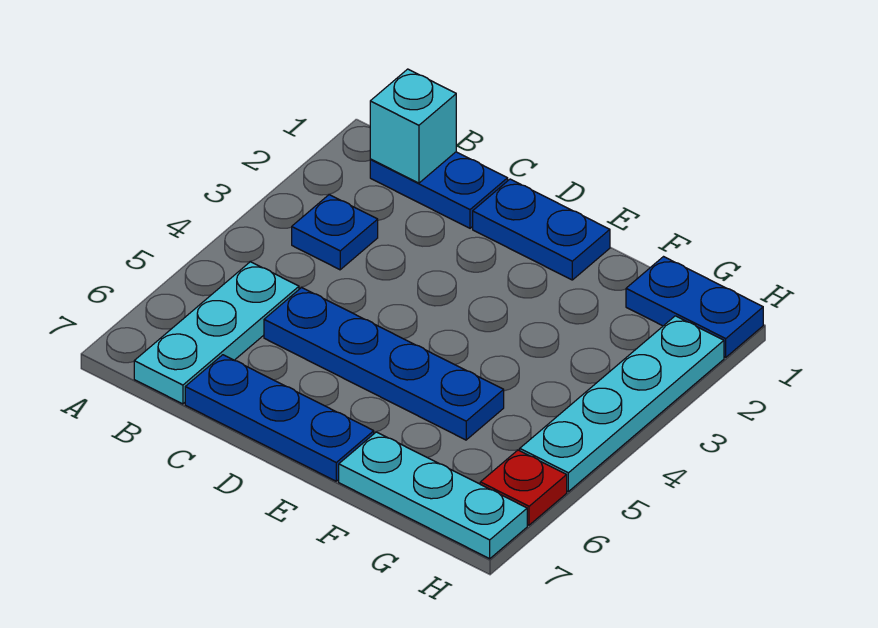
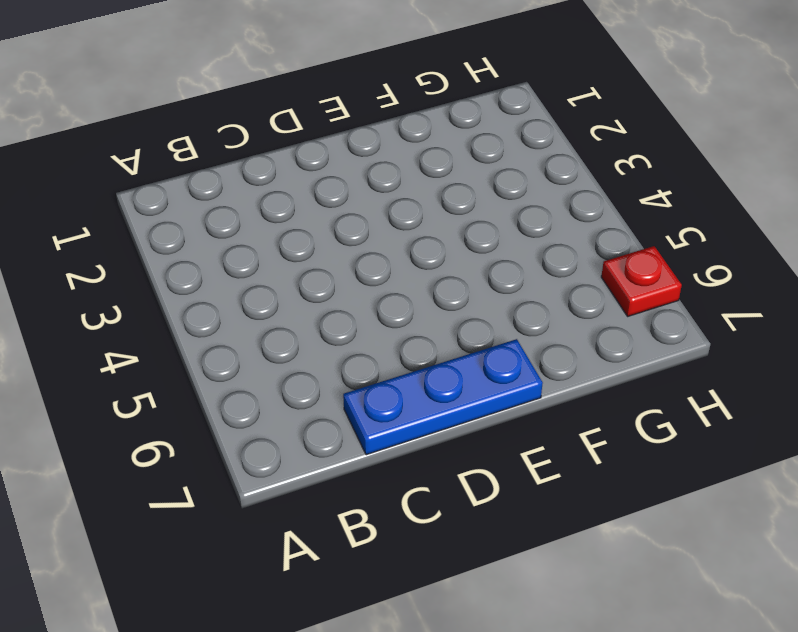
none -> blue 1x2 plate [370,152,508,228]
none -> blue 1x1 plate [292,195,378,270]

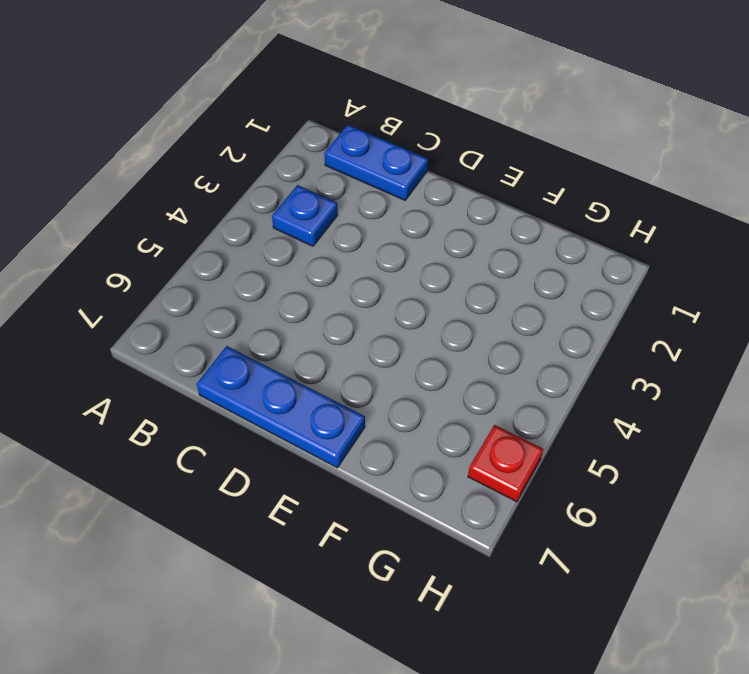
none -> cyan 1x3 plate [134,262,299,404]
none -> blue 1x4 plate [264,287,504,440]

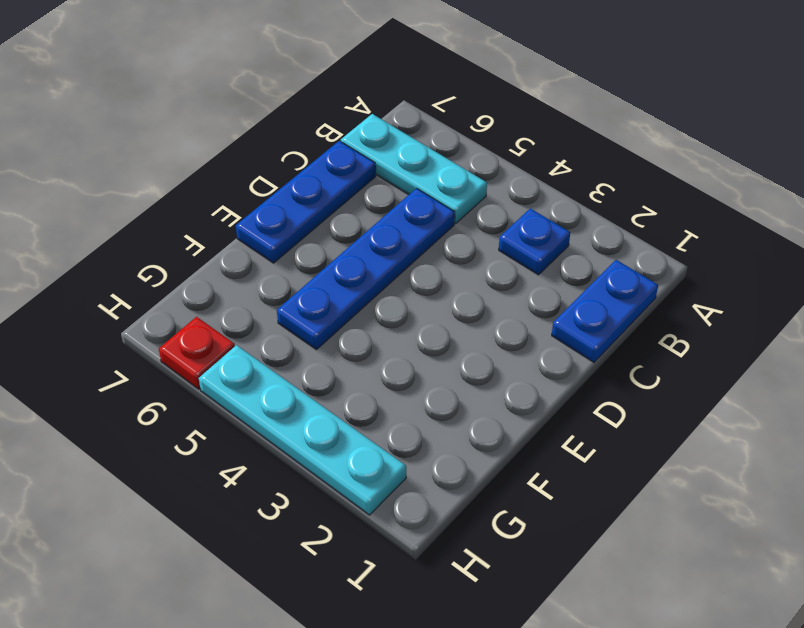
none -> blue 1x2 plate [473,179,610,280]
none -> cyan 1x3 plate [339,432,527,559]

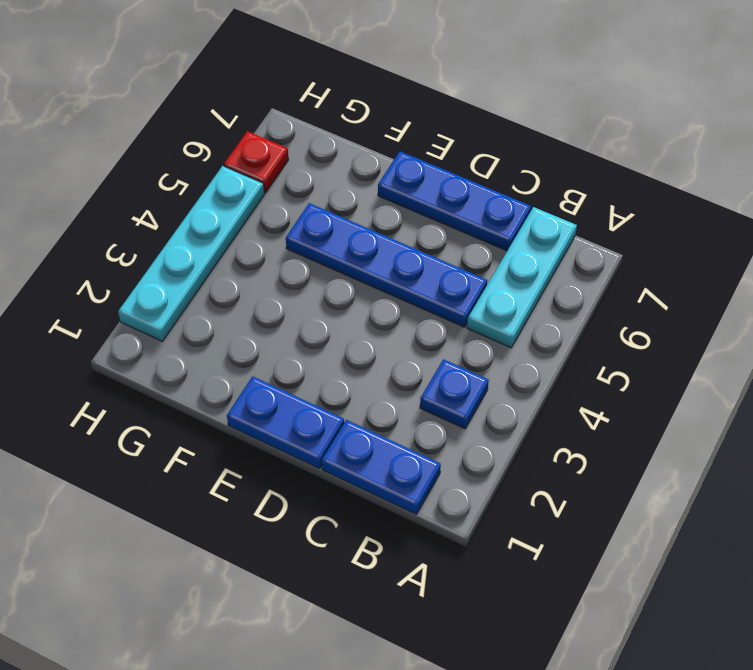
none -> cyan 1x3 plate [339,432,527,559]
none -> blue 1x2 plate [626,257,763,357]

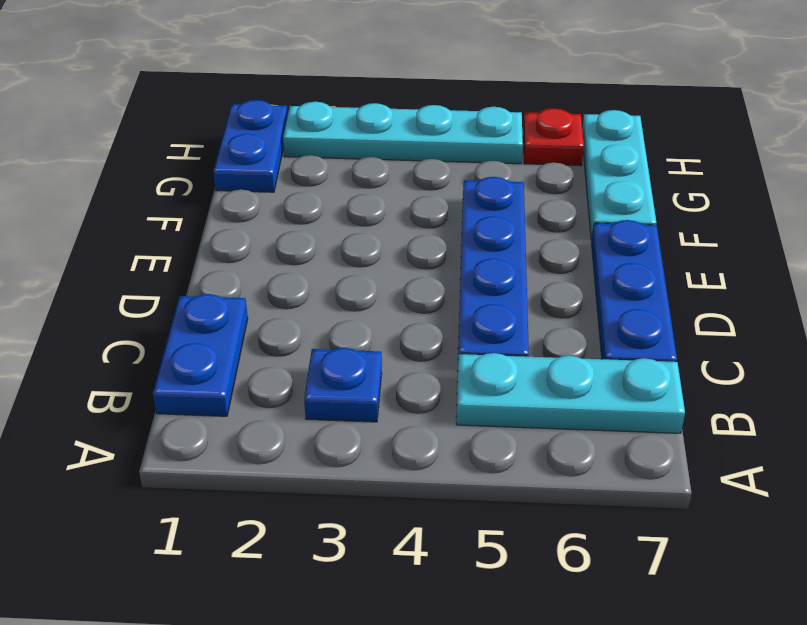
none -> blue 1x2 plate [473,179,610,280]
none -> cyan 1x1 brick [370,69,456,183]

